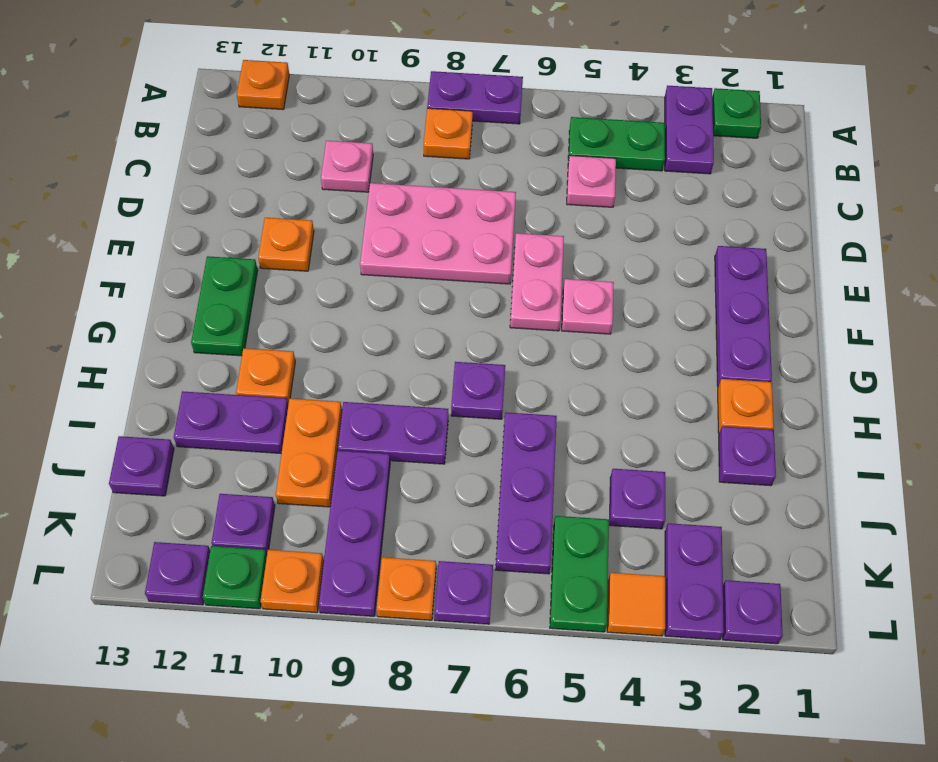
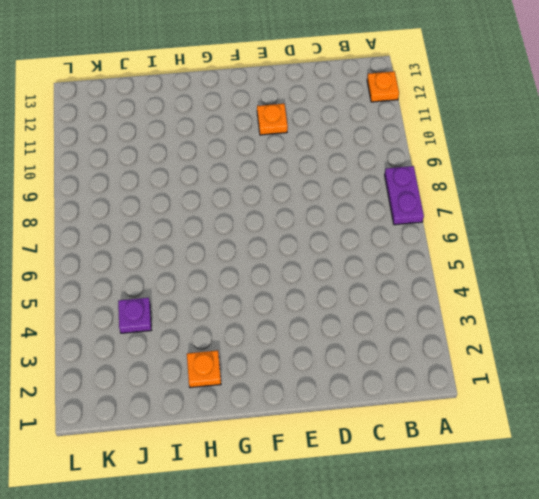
none -> green 1x1 plate [712,88,761,138]
none -> purple 1x2 plate [665,86,714,174]
none -> green 1x2 plate [568,117,665,171]
none -> orange 1x1 plate [424,108,473,159]

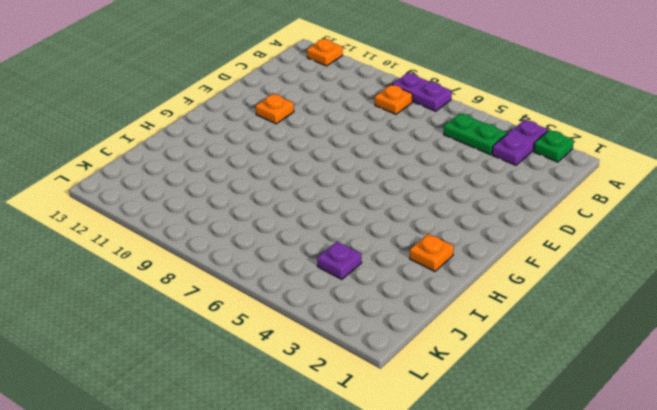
none -> pink 1x1 plate [567,155,616,207]
none -> pink 1x1 plate [321,141,373,192]
none -> pink 2x3 plate [360,183,516,284]
none -> purple 1x3 plate [715,246,772,386]

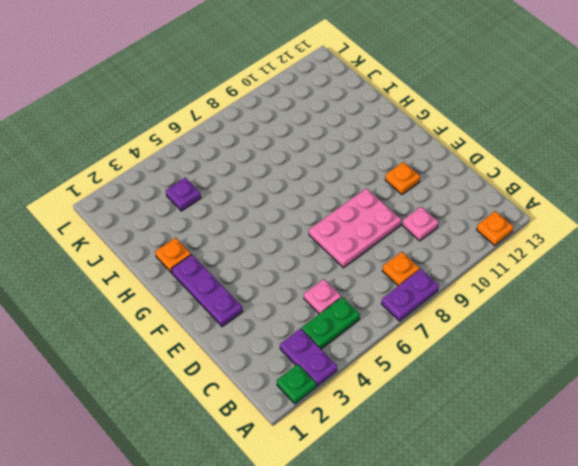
none -> pink 1x2 plate [510,233,564,331]
none -> pink 1x1 plate [562,279,614,334]
none -> green 1x2 plate [191,256,258,356]
none -> purple 1x1 plate [451,362,505,419]

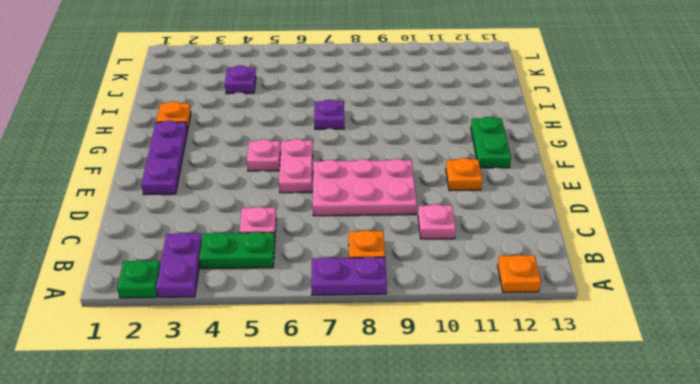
none -> orange 1x1 plate [236,348,295,405]
none -> purple 1x1 plate [719,426,776,486]
none -> purple 1x3 plate [496,412,557,574]
none -> purple 1x2 plate [338,402,448,464]

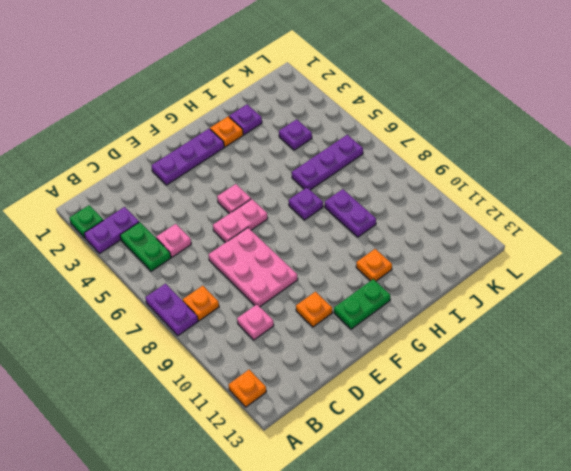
none -> orange 1x2 plate [276,398,342,507]
none -> purple 1x2 plate [174,391,288,454]
none -> purple 1x3 plate [318,451,390,616]
none -> purple 1x1 plate [109,436,174,496]

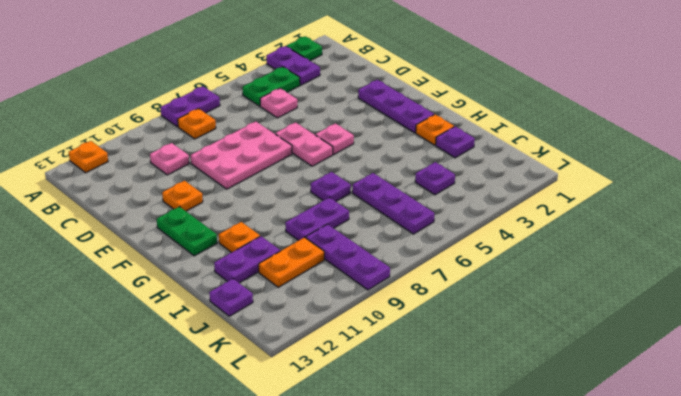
orange 1x2 plate [259,237,324,287] -> orange 1x2 plate turned to [276,398,342,507]
none -> purple 1x2 plate [665,523,724,640]
none -> green 1x2 plate [550,516,609,632]
none -> purple 1x1 plate [212,494,275,554]
none -> purple 1x1 plate [723,580,783,644]

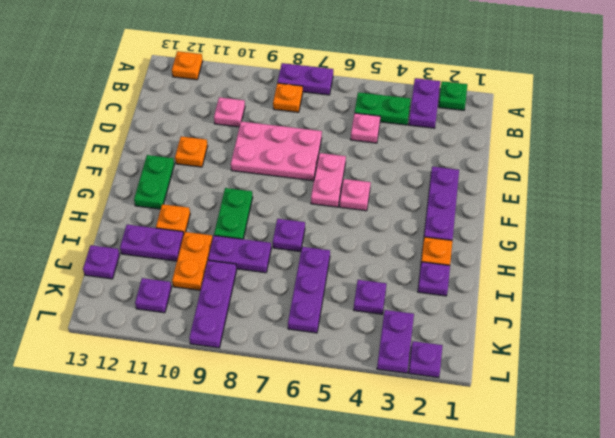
green 1x2 plate [214,188,253,239] -> green 1x2 plate moved to [550,516,609,632]
none -> orange 1x1 tile [607,573,665,636]
none -> purple 1x1 plate [435,561,493,624]
none -> orange 1x1 plate [377,557,436,620]
none -> orange 1x1 plate [261,550,324,613]

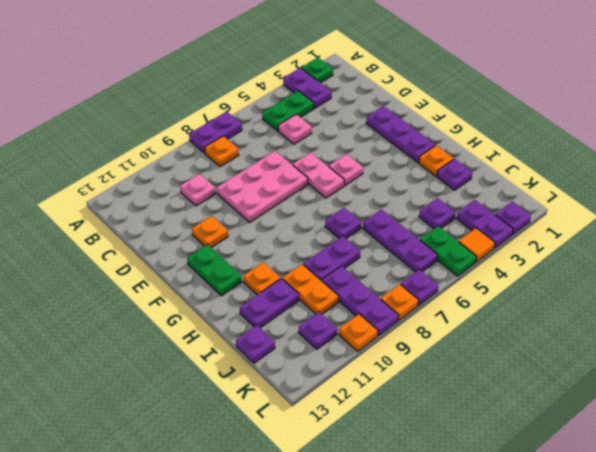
none -> orange 1x1 plate [237,60,289,110]
none -> green 1x1 plate [203,546,267,609]
none -> purple 1x1 plate [145,542,210,605]

